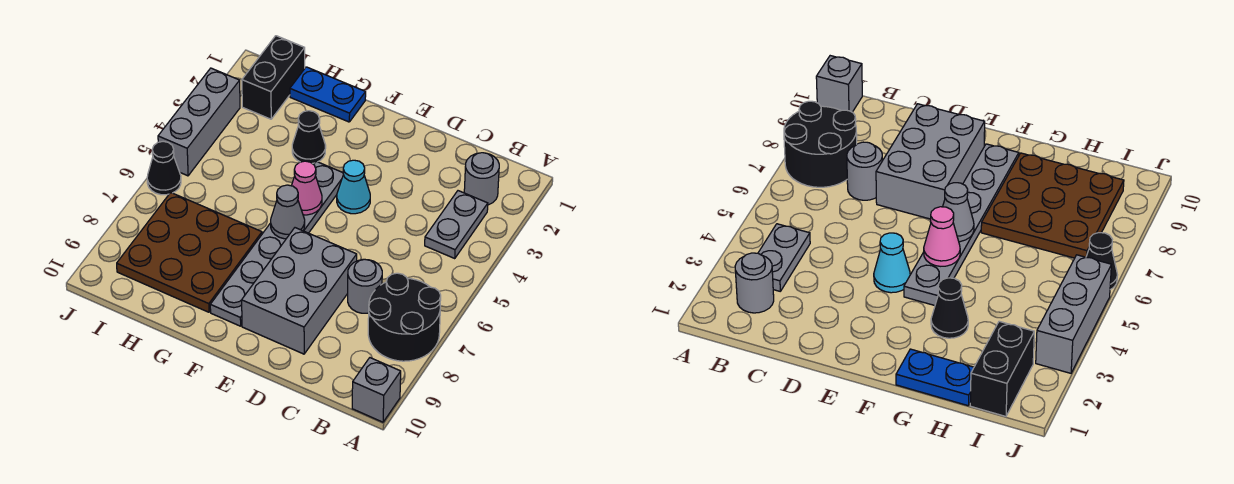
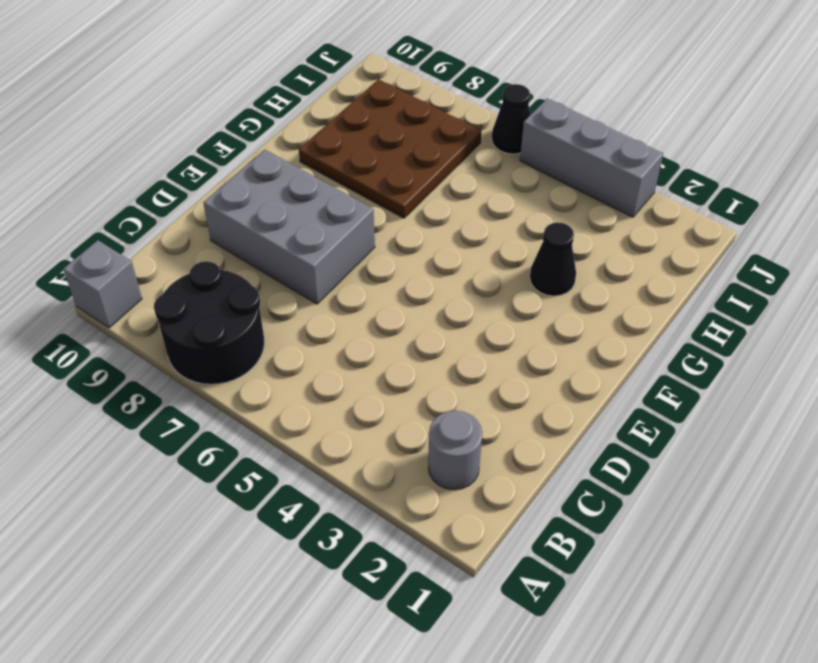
none -> grey 1x2 plate [425,191,488,258]
none -> grey 1x1 round brick [348,260,382,313]
none -> cyan 1x1 cone [337,160,370,214]

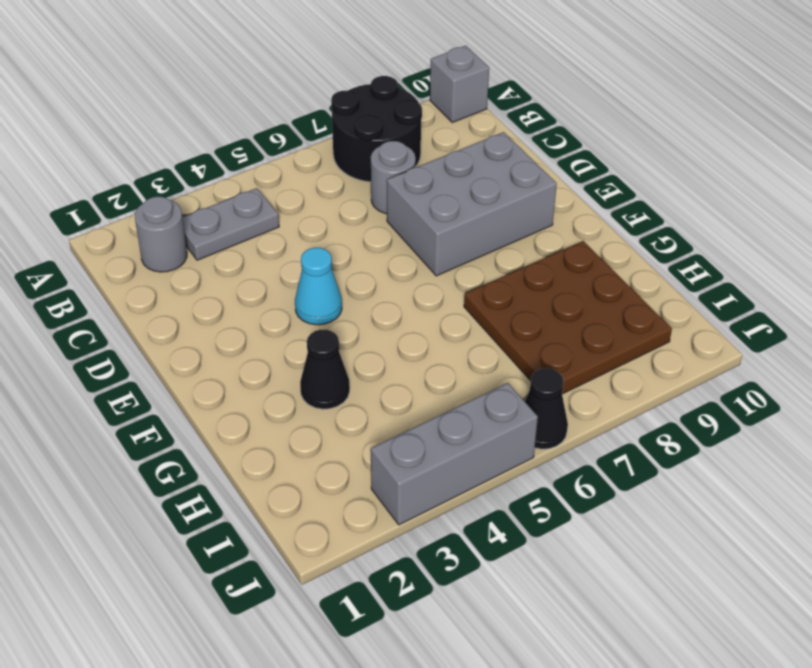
none -> grey 1x6 plate [210,161,344,326]
none -> blue 1x2 plate [290,67,366,122]
none -> black 1x2 brick [242,36,305,119]

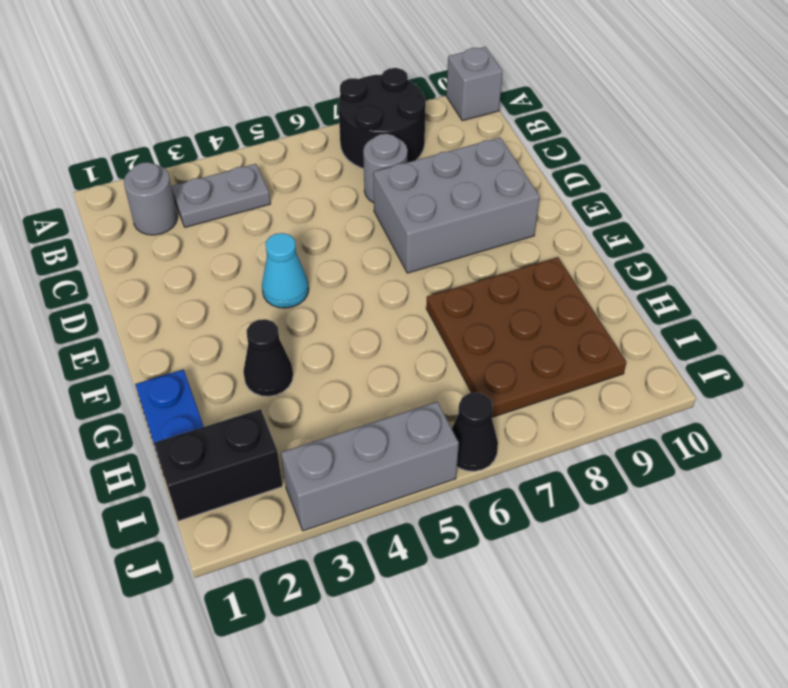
none -> grey 1x6 plate [210,161,344,326]
none -> pink 1x1 cone [292,161,322,215]
none -> grey 1x1 cone [271,185,305,239]

